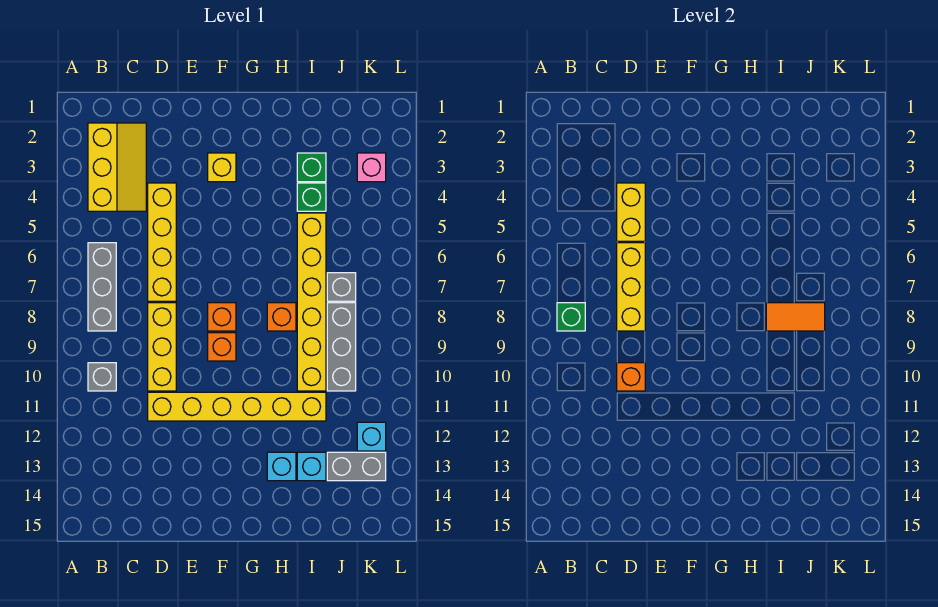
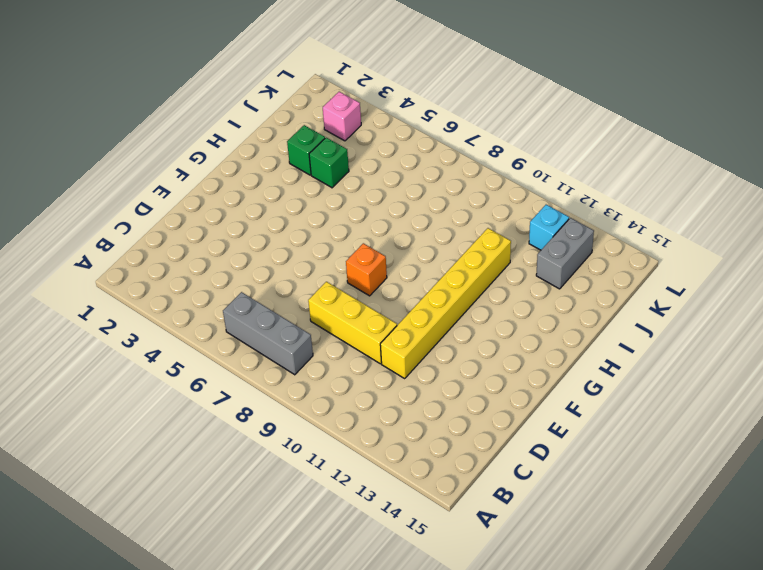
none -> yellow 2x3 slope [88,123,146,211]
none -> grey 1x1 brick [88,363,116,391]
none -> yellow 1x4 brick [148,183,176,301]

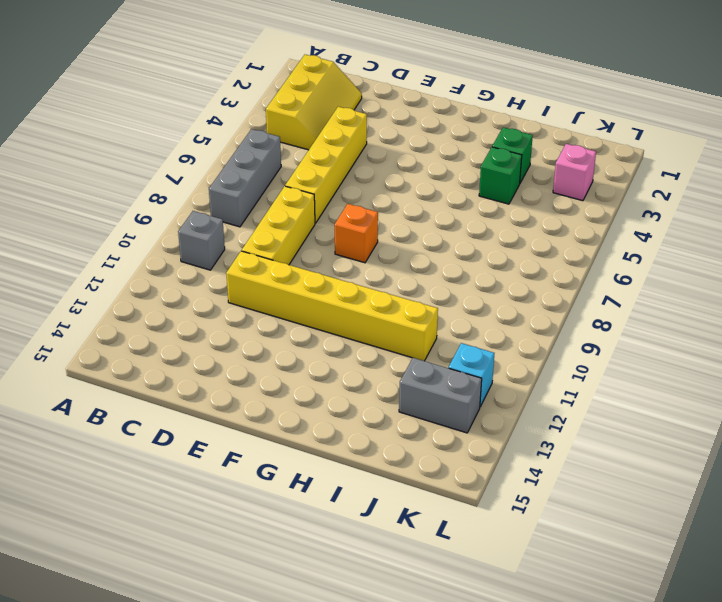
none -> yellow 1x1 brick [208,153,236,182]
none -> orange 1x1 brick [208,333,236,361]
none -> orange 1x1 brick [267,303,296,331]

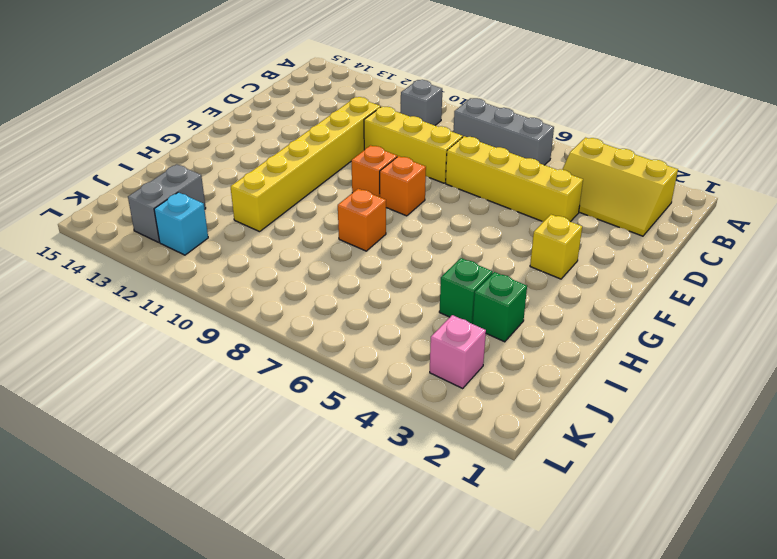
none -> cyan 1x1 brick [267,452,296,481]
none -> yellow 1x6 brick [297,213,326,391]
none -> cyan 1x1 brick [297,452,326,481]

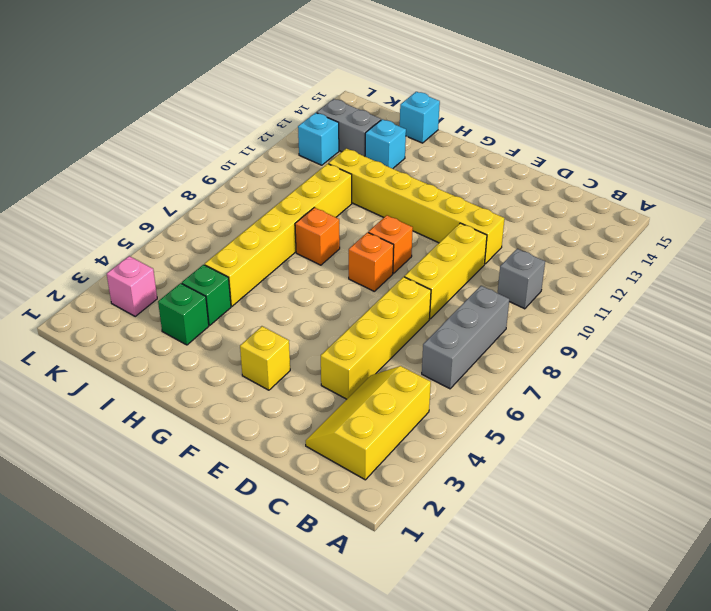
cyan 1x1 brick [400,92,440,143] -> cyan 1x1 brick moved to [267,452,296,481]
none -> grey 1x1 brick [327,273,356,301]
none -> grey 1x3 brick [327,303,356,391]
none -> green 1x1 brick [557,303,585,331]

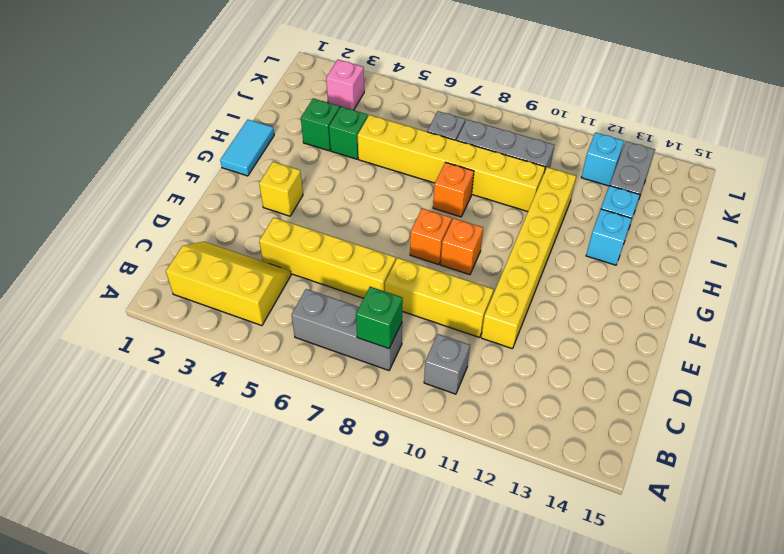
cyan 1x2 tile [220,120,274,176] -> none
none -> yellow 1x2 brick [617,183,645,241]
none -> yellow 1x3 brick [617,243,645,331]
none -> orange 1x1 brick [617,363,645,391]

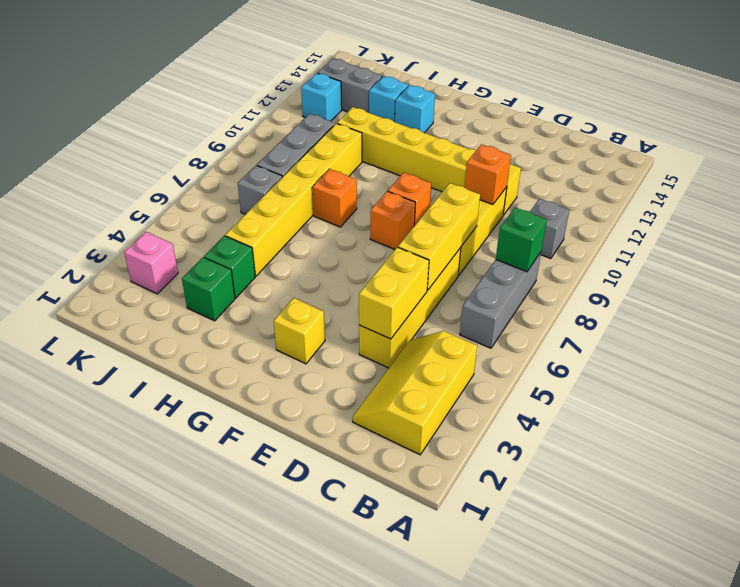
none -> orange 1x2 tile [766,303,825,331]

